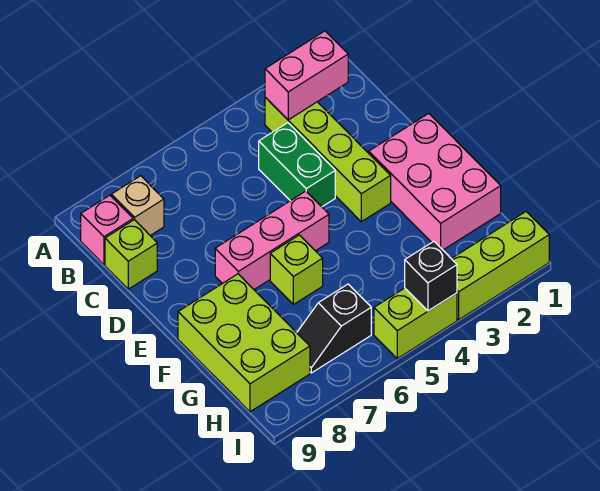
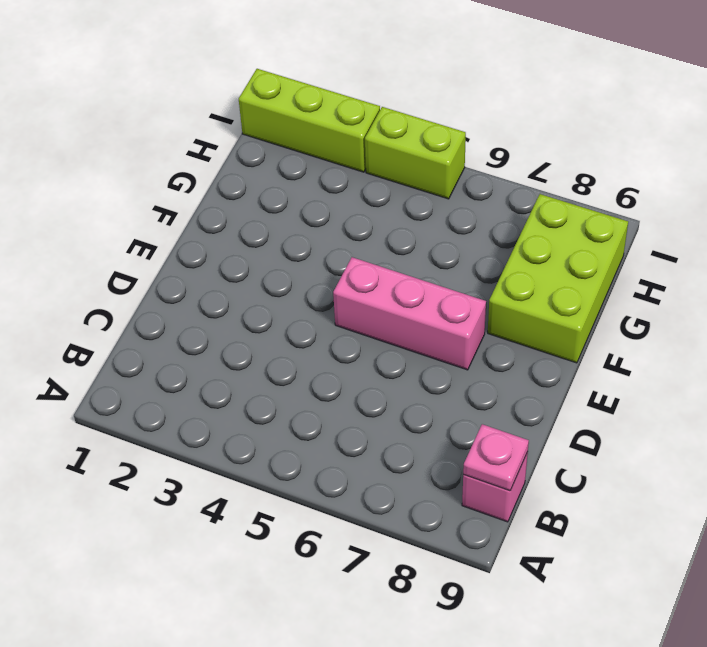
pink 1x1 plate [463,424,529,491] -> none
none -> lime 1x4 brick [265,97,391,222]
none -> tan 1x1 brick [111,176,164,236]
none -> green 1x2 brick [259,123,335,207]

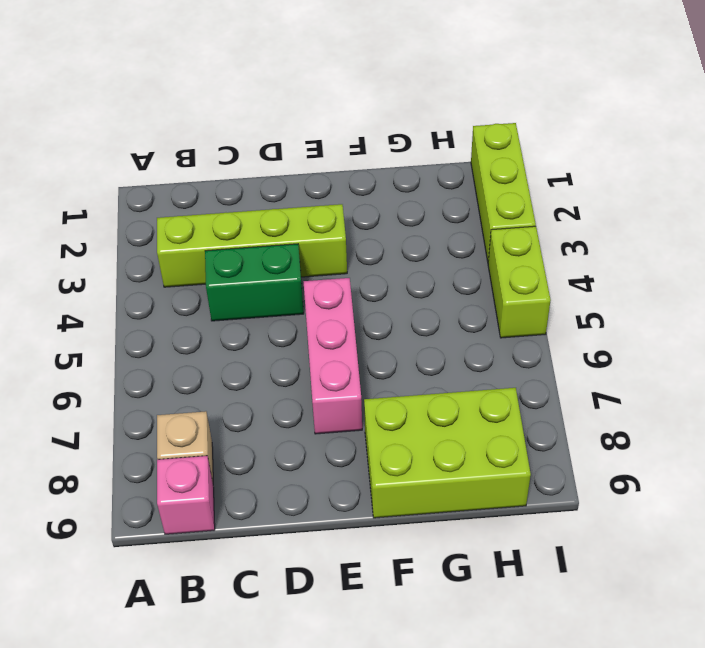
none -> lime 1x1 brick [105,220,157,289]
none -> pink 2x3 brick [369,113,501,250]
none -> lime 1x1 brick [270,235,323,304]

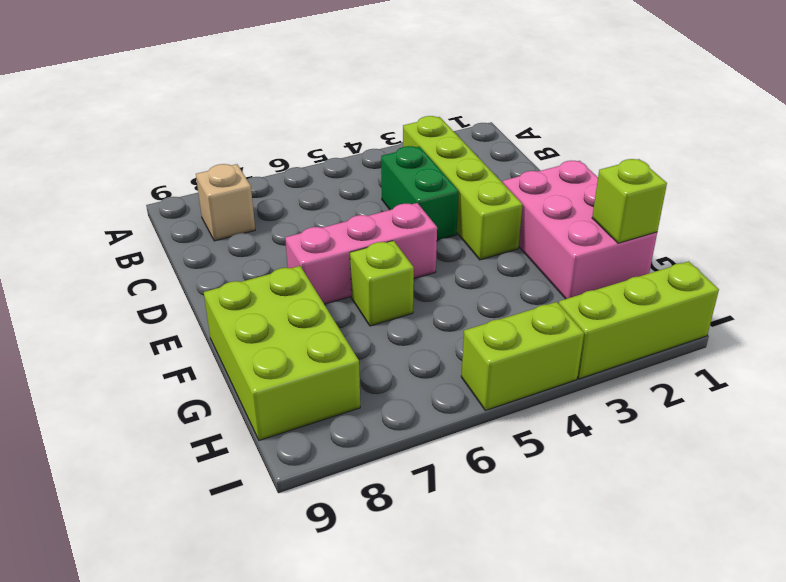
lime 1x1 brick [592,159,667,243] -> lime 1x1 brick moved to [105,220,157,289]
none -> pink 1x1 brick [81,195,133,265]
none -> black 1x2 slope [297,284,371,373]
none -> pink 1x2 brick [265,31,348,120]

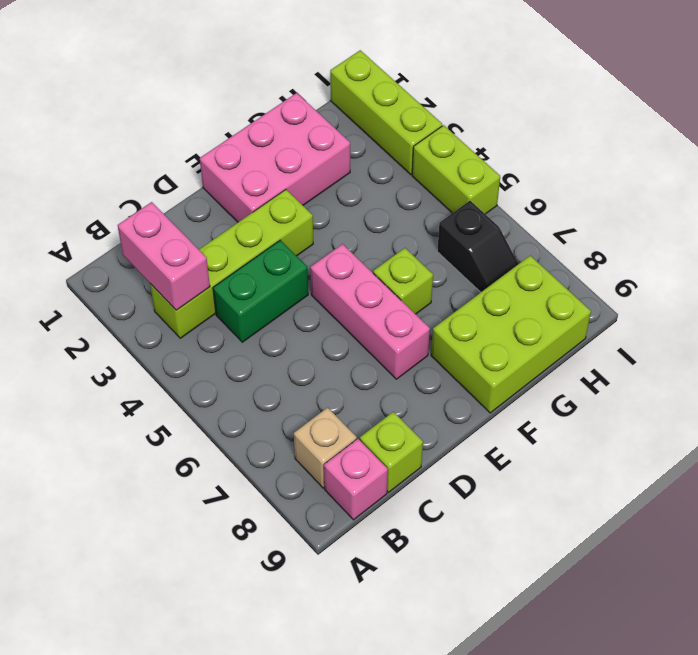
none -> black 1x1 brick [405,241,457,311]

